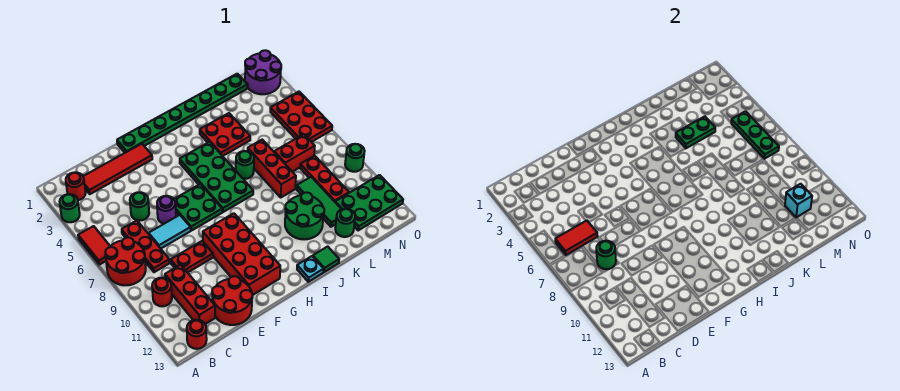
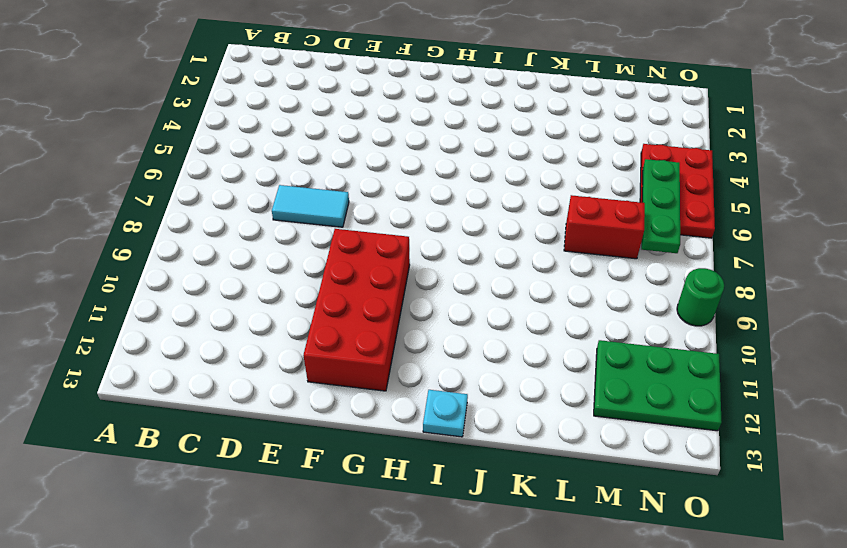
none -> green 1x1 round brick [60,194,80,222]
none -> red 1x2 tile [78,226,110,265]
none -> red 2x2 round brick [105,237,146,285]
none -> red 1x1 round brick [66,172,86,200]

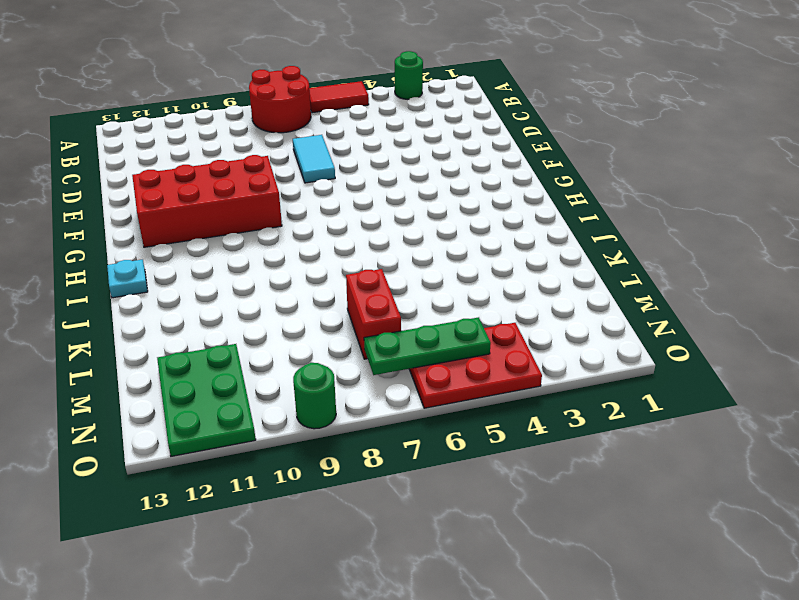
none -> red 1x1 round brick [66,172,86,200]
none -> red 1x1 round brick [152,278,172,306]
none -> red 1x1 round brick [187,320,207,349]
none -> red 1x4 tile [83,144,152,194]

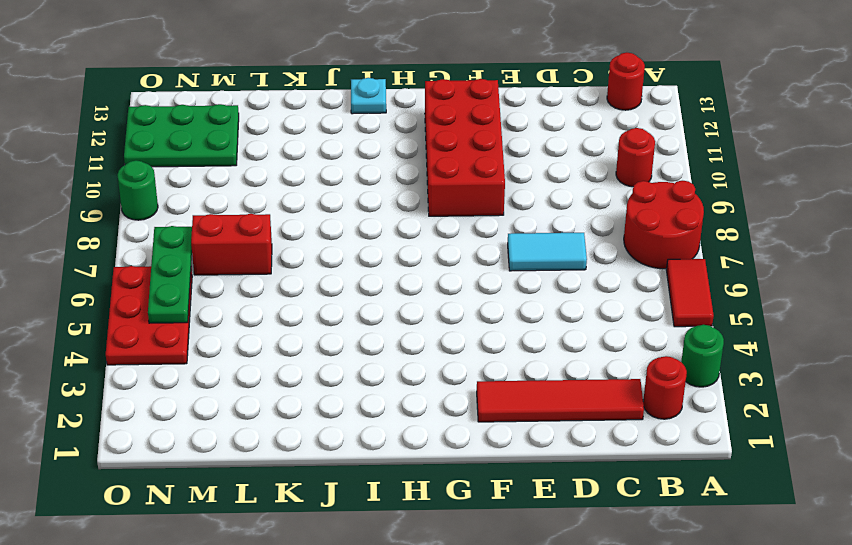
none -> red 1x3 plate [122,221,170,272]
none -> red 1x3 brick [165,265,215,324]
none -> green 1x1 round brick [130,192,149,221]
none -> red 1x2 plate [171,241,213,273]

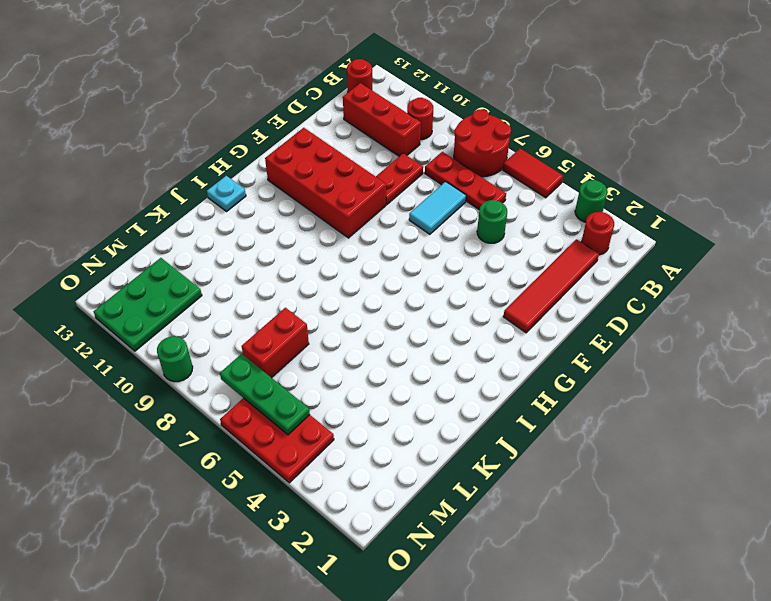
none -> red 2x2 round brick [212,276,253,325]
none -> purple 1x1 round brick [157,196,176,224]
none -> green 1x8 plate [117,74,248,153]
none -> green 2x2 plate [174,184,222,231]

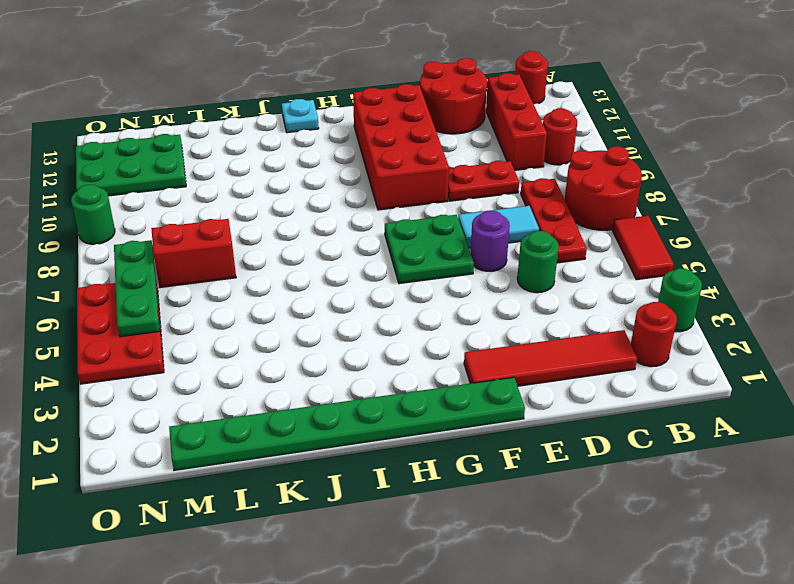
none -> green 2x4 plate [180,142,253,212]
none -> red 2x2 plate [200,113,250,156]
none -> green 1x1 round brick [236,151,254,179]
none -> green 2x2 round brick [285,192,324,239]

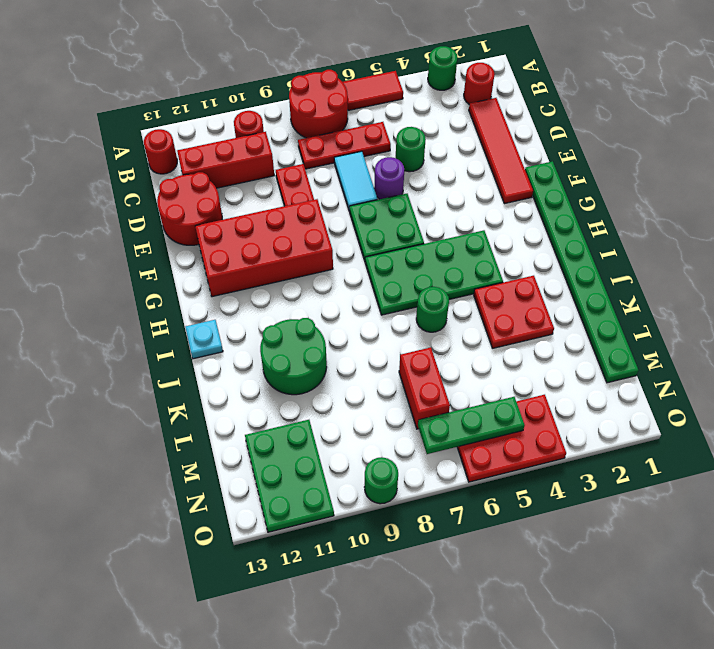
none -> green 1x1 tile [313,246,339,272]
none -> red 1x3 brick [248,140,296,197]
none -> green 1x3 tile [296,177,341,227]
none -> green 1x1 round brick [335,209,355,237]

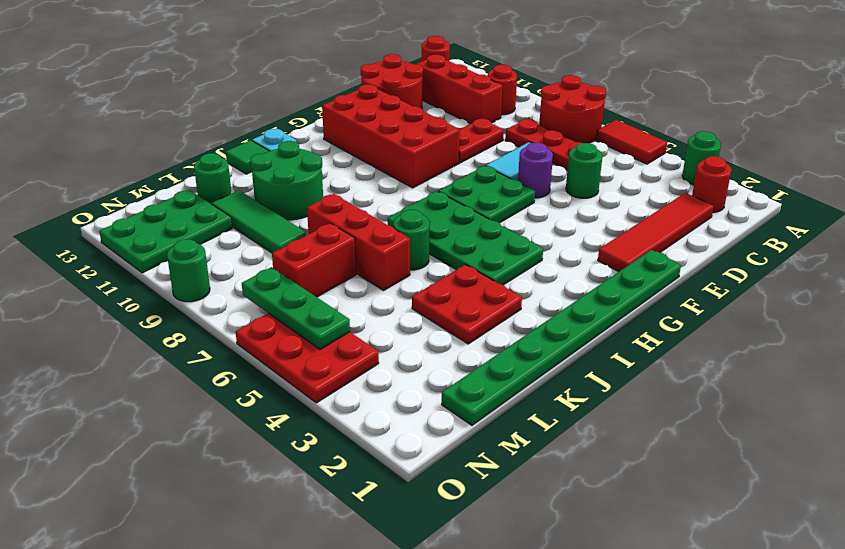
none -> red 1x3 plate [300,156,349,202]
none -> purple 2x2 round brick [245,50,281,94]
none -> red 1x2 tile [555,221,598,255]
none -> green 1x1 round brick [596,241,616,269]

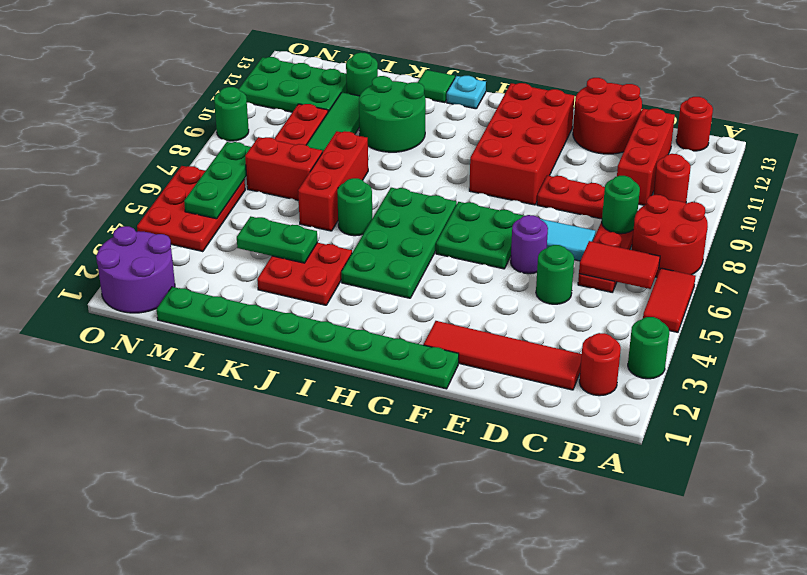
none -> cyan 1x1 brick [785,184,812,218]

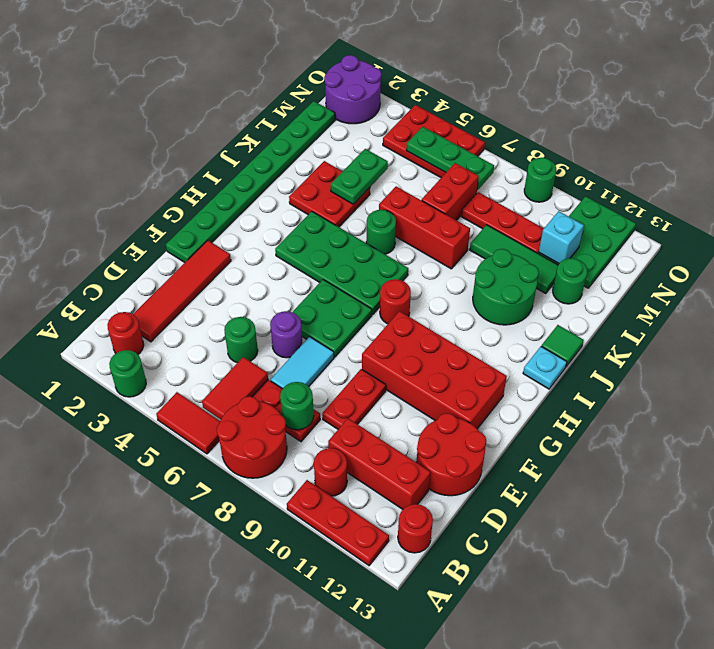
red 1x3 plate [287,480,389,565] -> none
red 1x1 round brick [380,279,411,324] -> none

